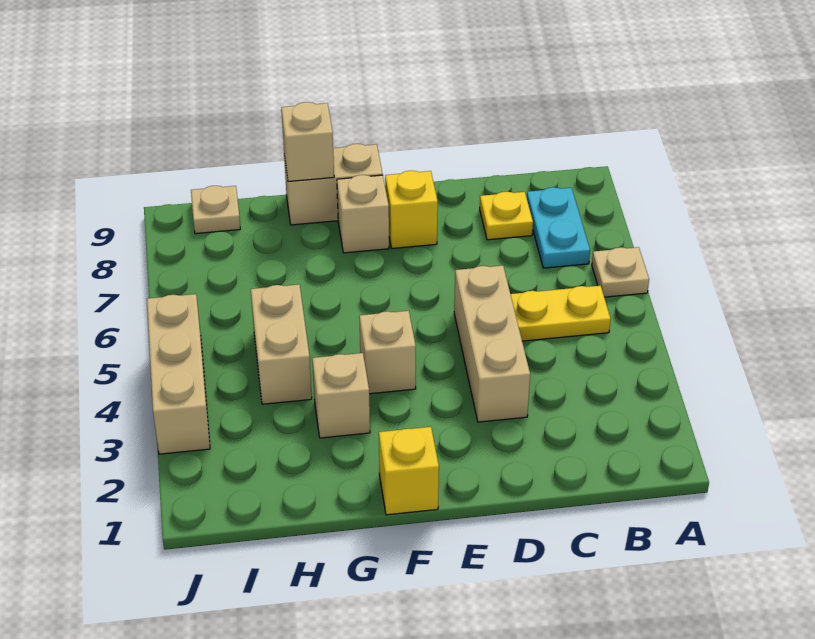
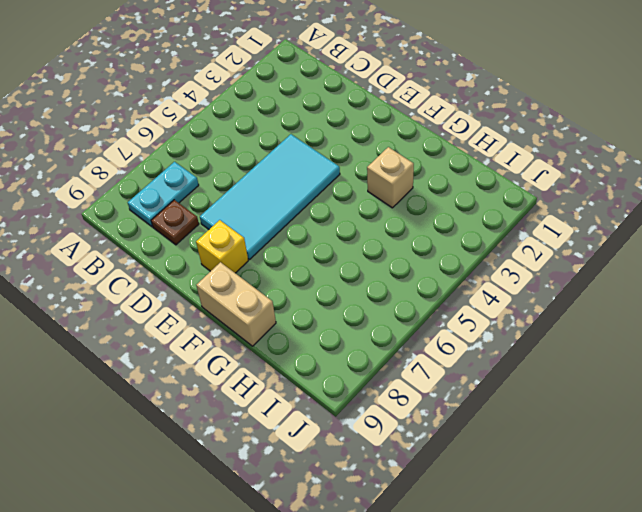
brown 1x1 plate [151,200,199,245] -> yellow 1x1 plate [480,192,533,240]
cyan 2x4 tile [200,134,340,260] -> tan 1x3 brick [454,266,530,422]
none -> tan 1x1 plate [592,247,649,297]
none -> yellow 1x2 plate [511,286,611,341]
none -> yellow 1x1 brick [379,427,439,515]

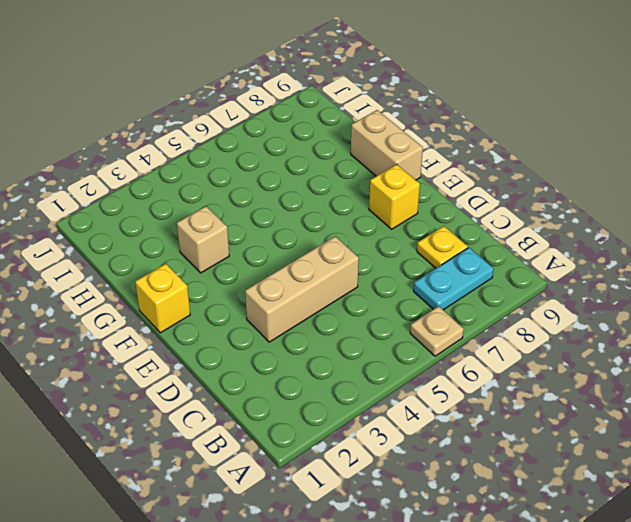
none -> yellow 1x2 plate [511,286,611,341]
none -> tan 1x1 brick [359,311,416,394]
none -> tan 1x1 brick [337,175,389,253]

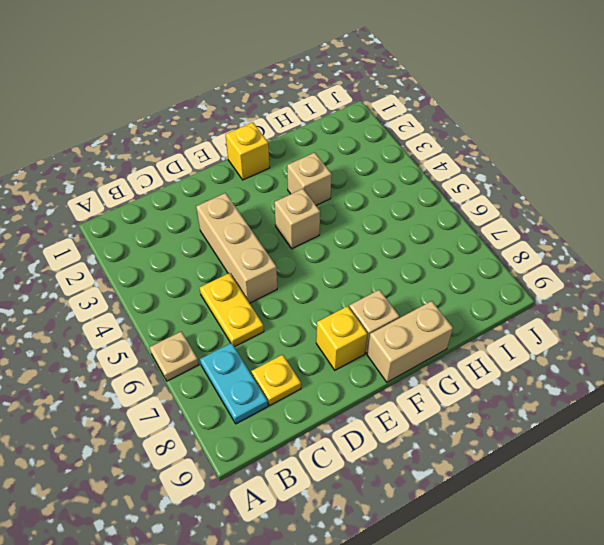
yellow 1x2 plate [200,273,264,347] -> yellow 1x2 plate turned to [511,286,611,341]
none -> tan 1x2 brick [251,284,312,404]
none -> tan 1x1 plate [191,186,240,234]
none -> tan 1x3 brick [147,294,210,454]

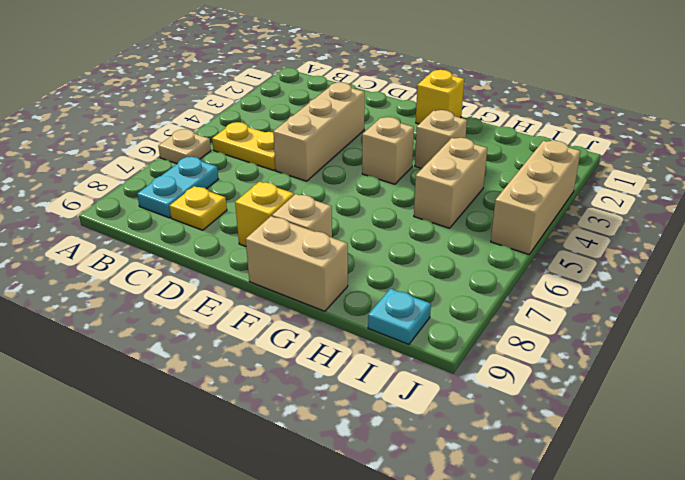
cyan 1x1 plate [368,289,431,344] -> tan 1x1 plate [191,186,240,234]
none -> tan 1x1 brick [281,102,334,181]

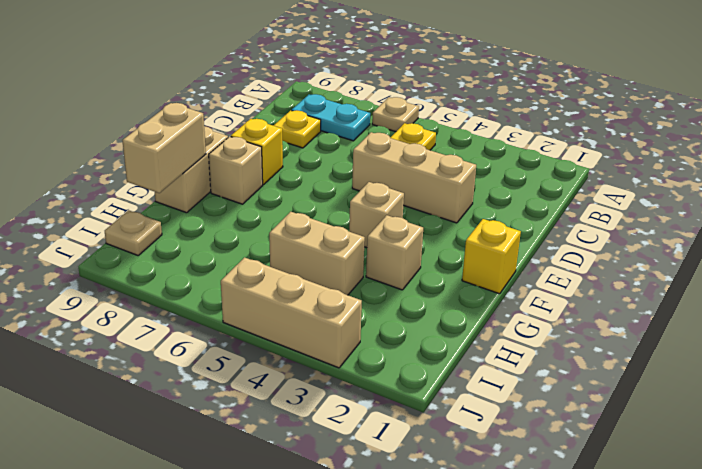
tan 1x2 brick [122,103,206,193] -> tan 1x1 brick [281,102,334,181]

